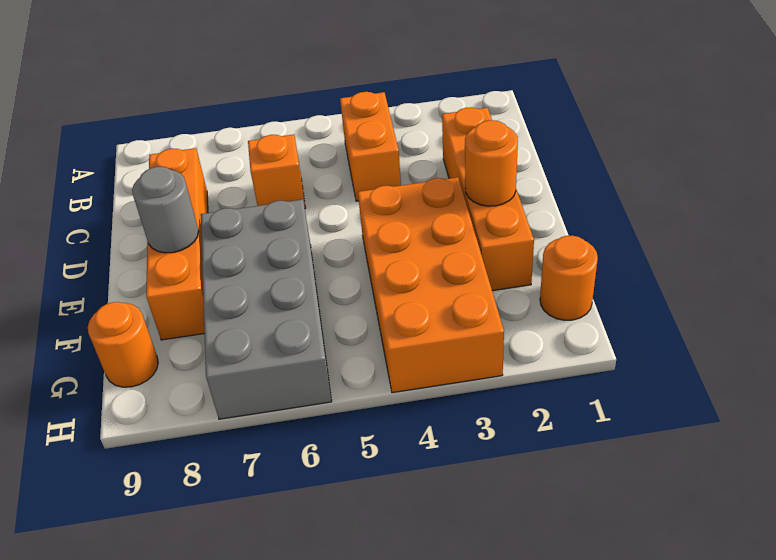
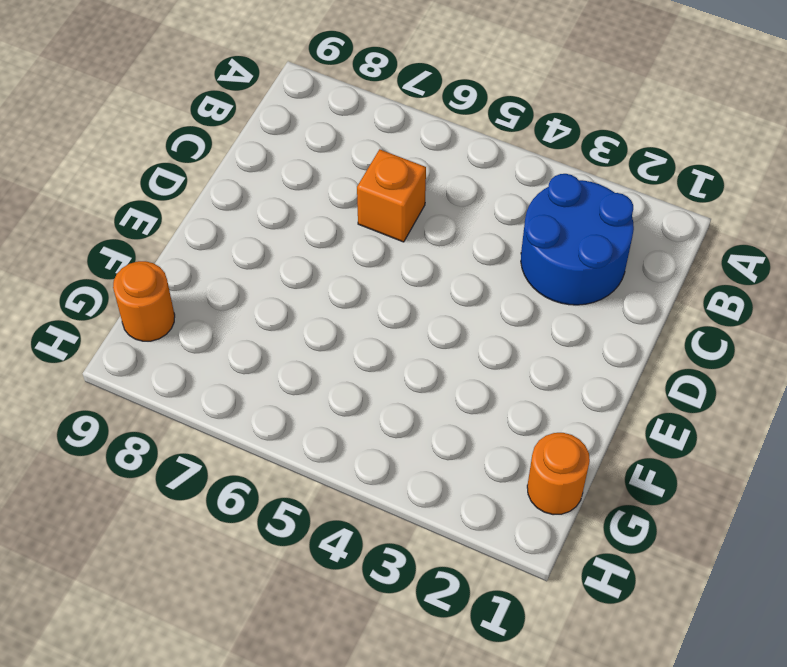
blue 2x2 round brick [521,174,634,305] -> orange 1x4 brick [442,107,534,291]
none -> orange 1x2 brick [340,92,401,201]
none -> orange 1x4 brick [146,148,208,340]

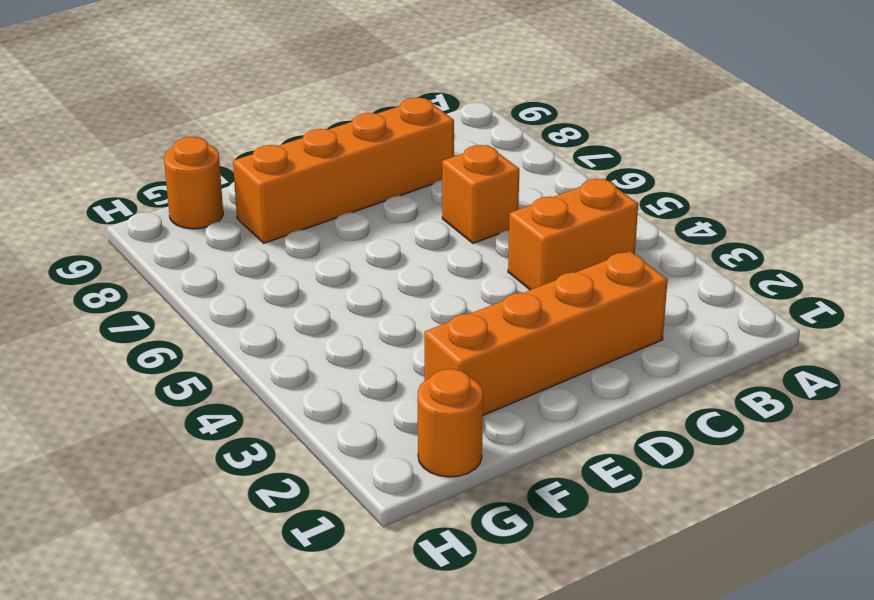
none -> orange 2x4 brick [358,177,504,393]
none -> grey 2x4 brick [201,199,332,419]

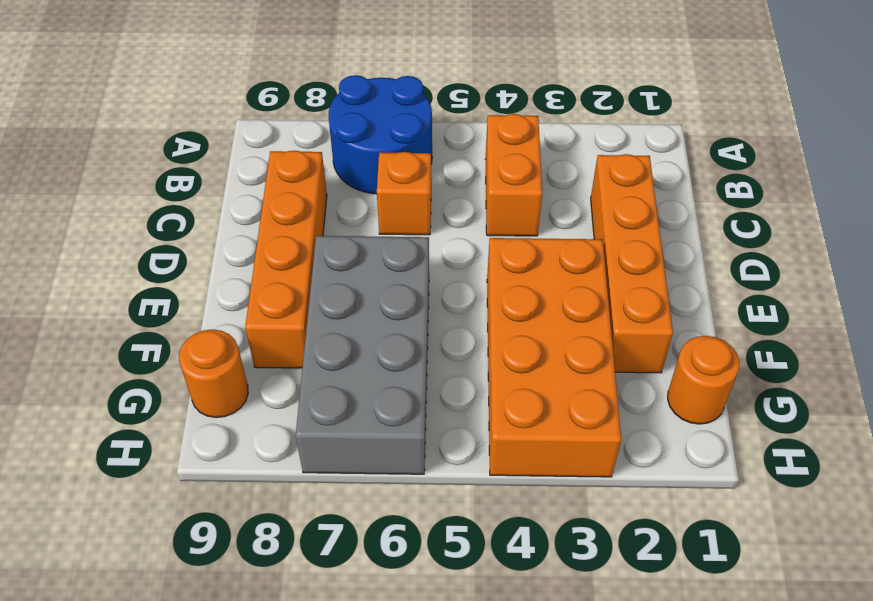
blue 2x2 round brick [329,75,432,194] -> none
none -> orange 1x1 round brick [465,120,518,206]
none -> grey 1x1 round brick [132,167,199,253]

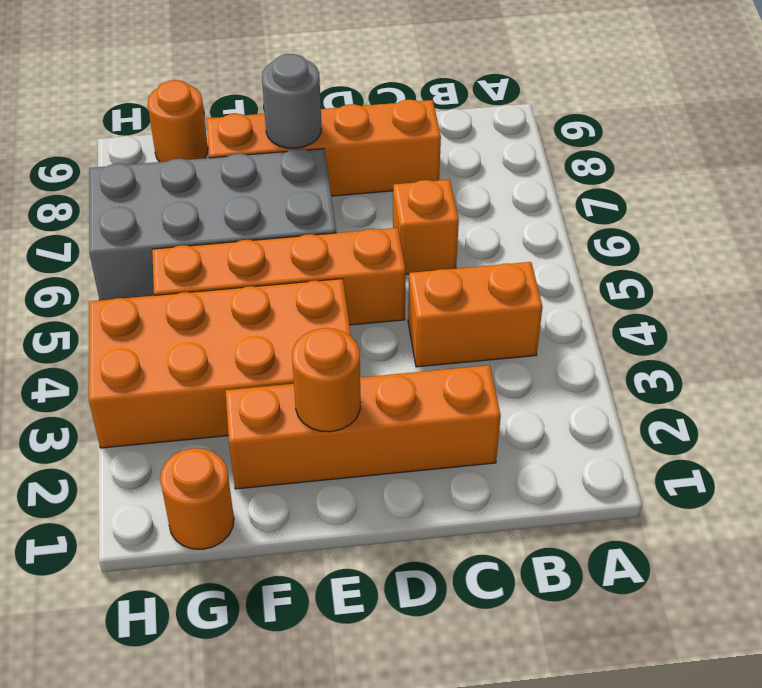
orange 1x4 brick [152,228,406,325] -> none

